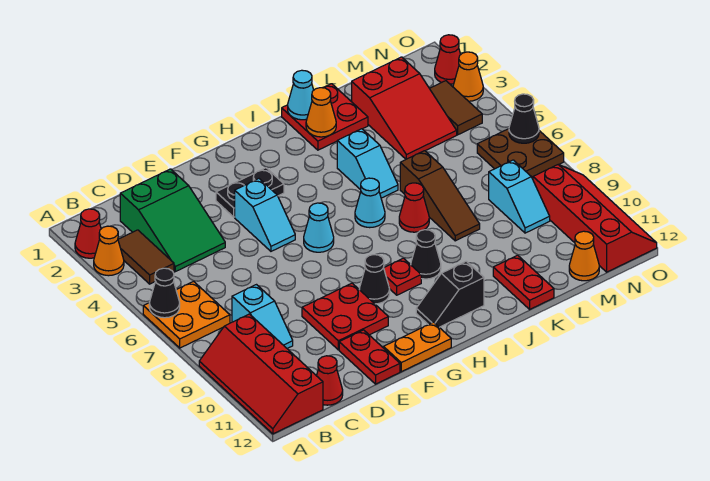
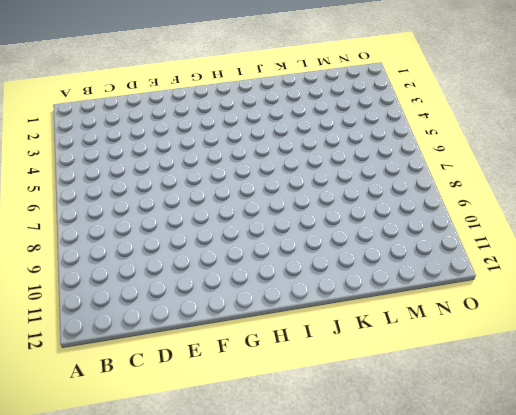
none -> red 1x1 cone [75,209,101,258]
none -> orange 1x1 cone [94,226,124,276]
none -> orange 2x2 plate [143,282,230,348]
none -> red 2x4 slope [199,314,323,434]

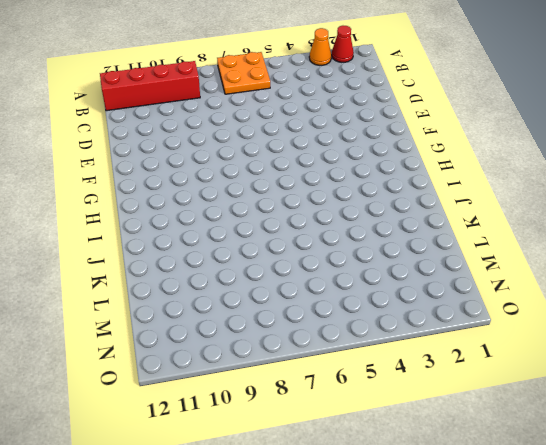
none -> brown 1x2 tile [118,230,174,284]
none -> green 2x3 slope [120,169,225,272]
none -> cyan 1x2 slope [232,285,293,348]
none -> red 1x1 cone [317,356,343,405]

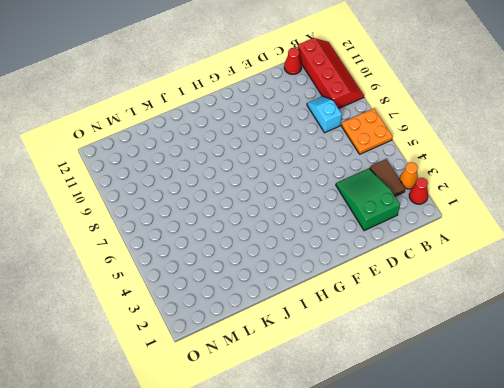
none -> red 2x2 plate [302,283,388,350]
none -> red 1x2 plate [339,330,400,384]
none -> black 1x2 plate [216,168,284,217]
none -> cyan 1x2 slope [235,179,295,251]

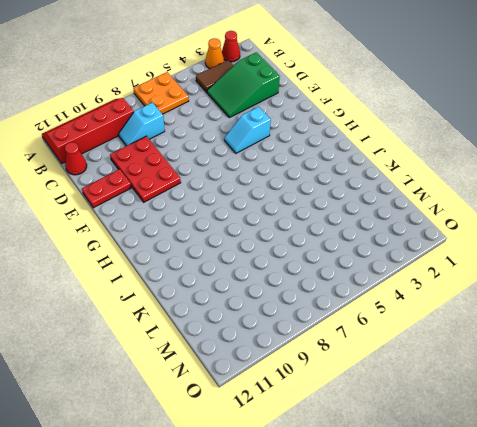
red 2x3 plate [110,136,181,202] -> red 2x2 plate [302,283,388,350]
none -> black 1x2 plate [216,168,284,217]
none -> orange 1x2 plate [384,322,451,372]
none -> cyan 1x1 cone [304,203,334,252]
none -> black 1x1 cone [359,255,390,304]

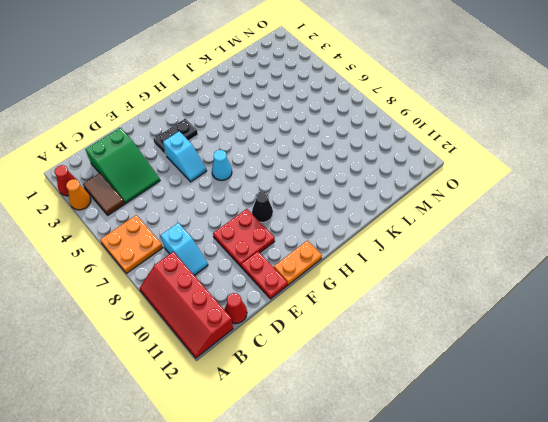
none -> red 1x1 plate [384,258,421,295]
none -> black 1x2 slope [416,261,484,327]
none -> cyan 1x1 cone [355,178,385,228]
none -> black 1x1 cone [411,230,441,279]

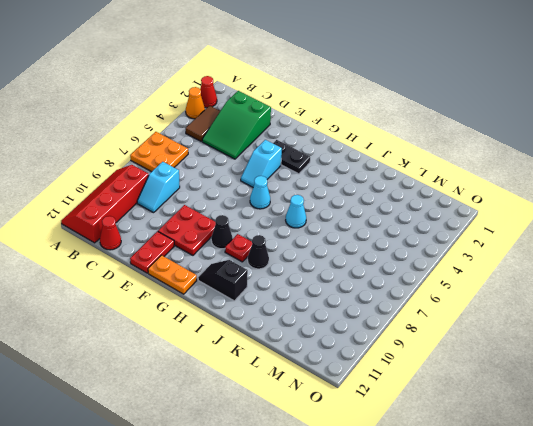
none -> red 2x2 plate [282,84,368,150]
none -> cyan 1x2 slope [337,129,398,198]
none -> red 1x1 cone [399,183,429,232]
none -> brown 1x3 slope [400,151,480,241]

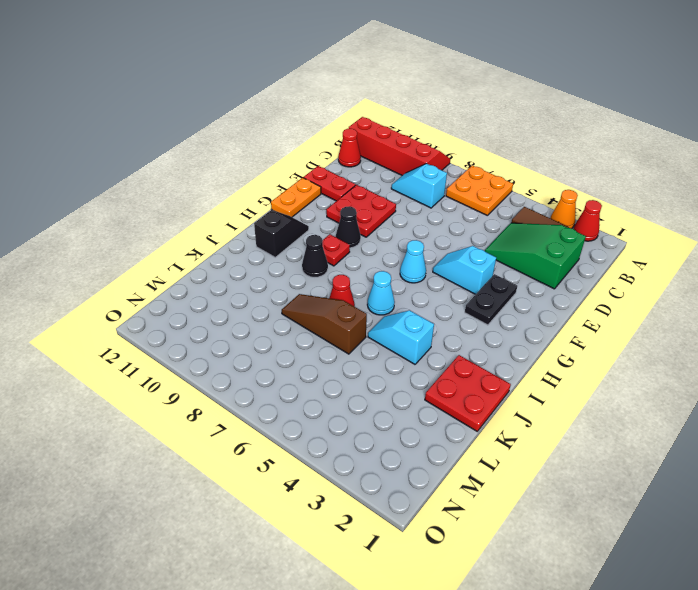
none -> red 1x2 plate [493,255,554,309]
none -> red 2x3 slope [352,57,457,159]
none -> cyan 1x2 slope [489,160,550,233]
none -> orange 1x1 cone [569,231,599,281]

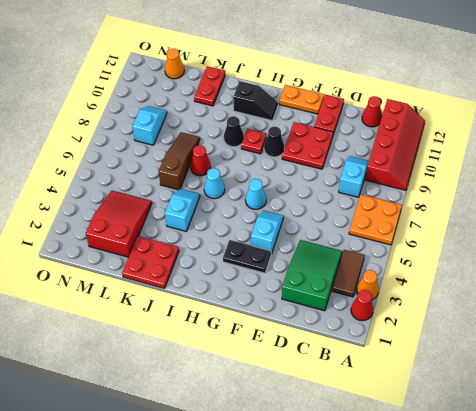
none -> brown 1x2 tile [430,81,482,135]
none -> brown 2x2 plate [477,129,564,177]
none -> red 2x4 slope [533,165,657,272]
none -> red 1x1 cone [435,35,461,84]

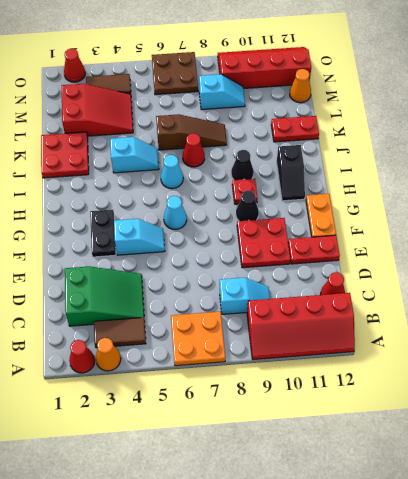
none -> orange 1x1 cone [453,52,483,101]
none -> black 1x1 cone [149,268,180,318]
none -> cyan 1x1 cone [288,70,314,120]
none -> orange 1x1 cone [306,88,336,137]

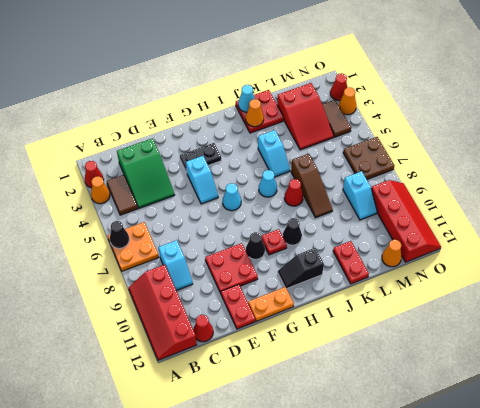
none -> black 1x1 cone [509,94,539,143]

